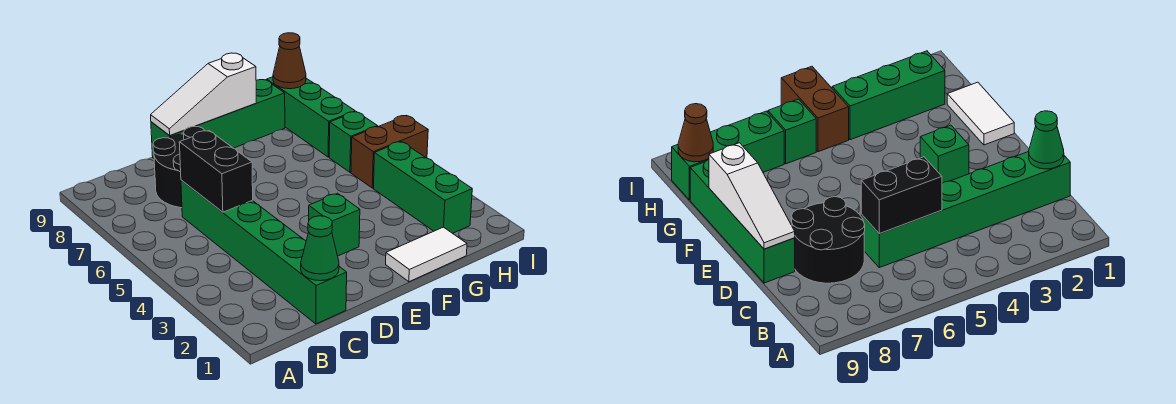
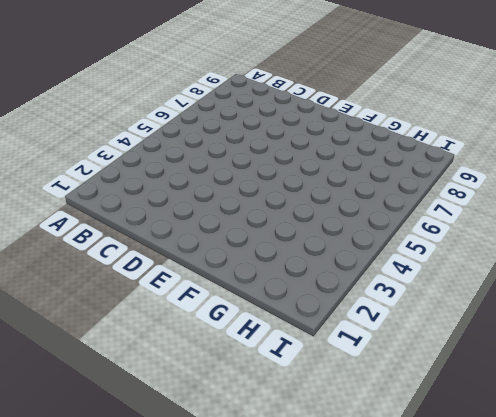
none -> green 1x6 brick [181,180,347,324]
none -> black 2x2 round brick [153,126,205,208]
none -> green 1x4 brick [151,80,285,158]

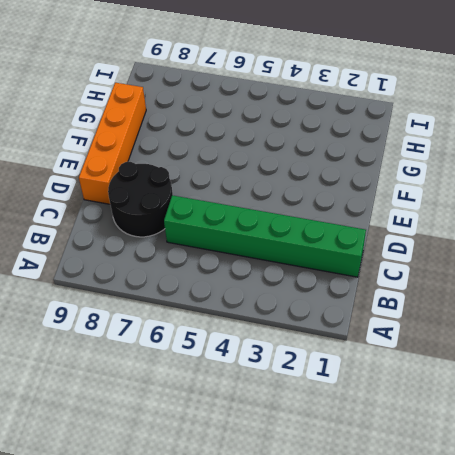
orange 1x4 brick [79,83,146,204] -> green 1x4 brick [151,80,285,158]
none -> green 1x1 brick [309,193,360,256]
none -> white 1x2 tile [386,227,467,282]
none -> green 1x3 brick [374,142,472,233]

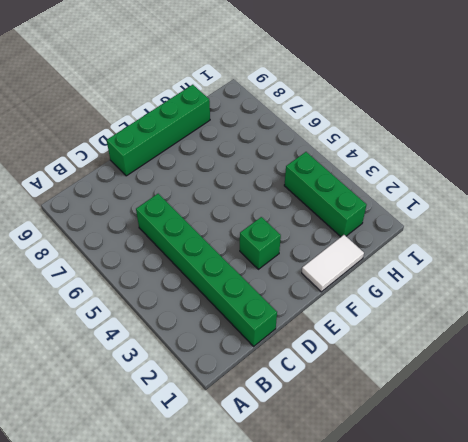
none -> black 2x2 round brick [153,126,205,208]
none -> brown 1x2 brick [351,115,428,188]
none -> green 1x1 brick [329,112,378,172]

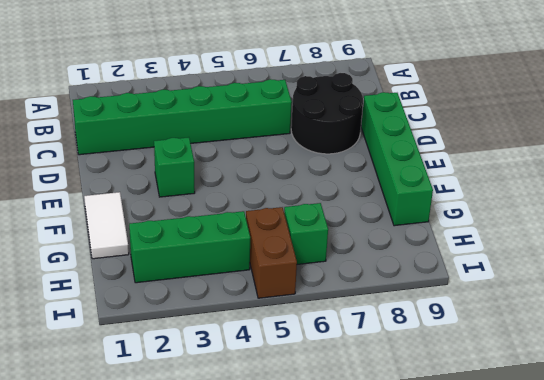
none -> green 1x3 brick [267,77,355,157]
none -> green 1x1 cone [301,216,339,281]
none -> black 1x2 brick [179,131,253,212]

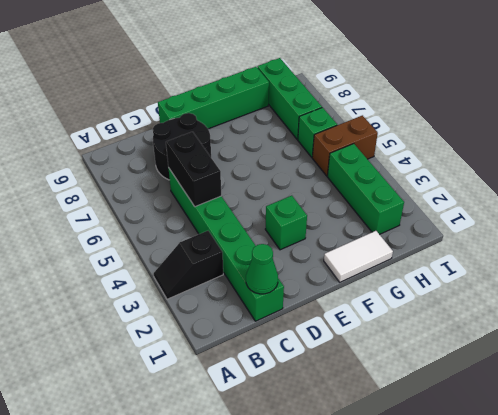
black 1x2 slope [154,231,223,299] -> none
none -> white 1x3 slope [151,53,256,136]
none -> brown 1x1 cone [273,33,306,89]

